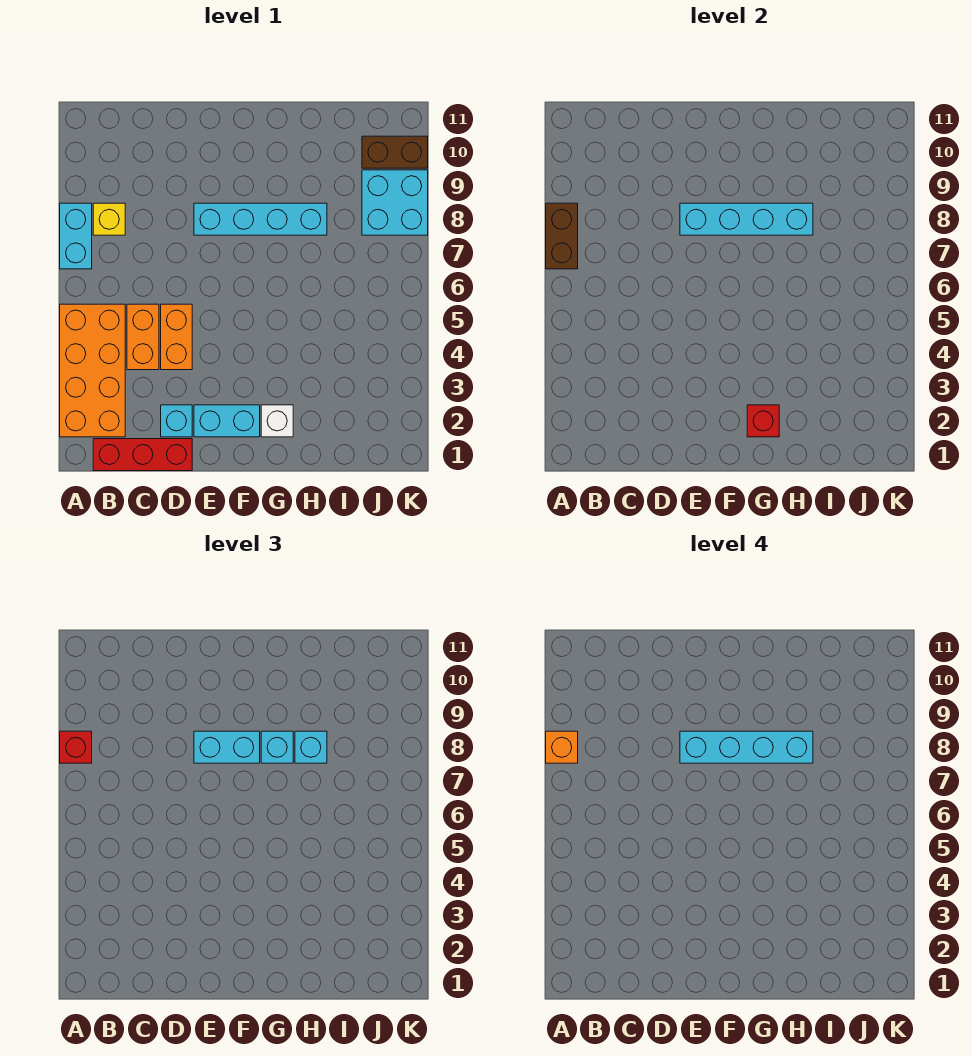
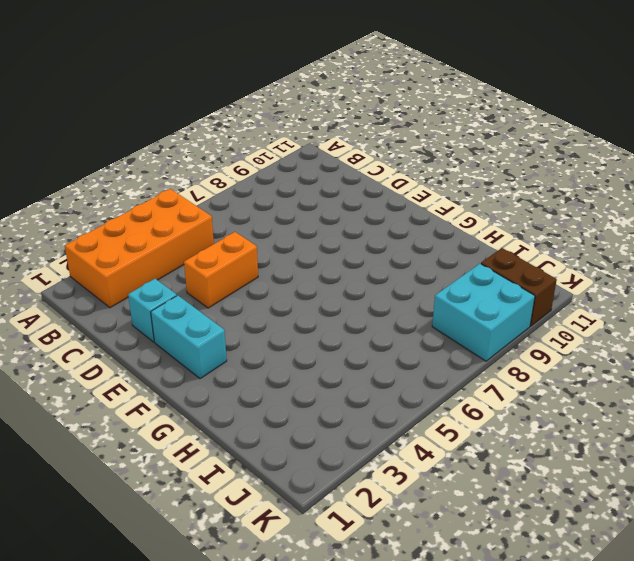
none -> cyan 1x2 brick [60,203,92,269]
none -> red 1x3 brick [93,439,192,471]
none -> yellow 1x1 brick [93,203,125,235]

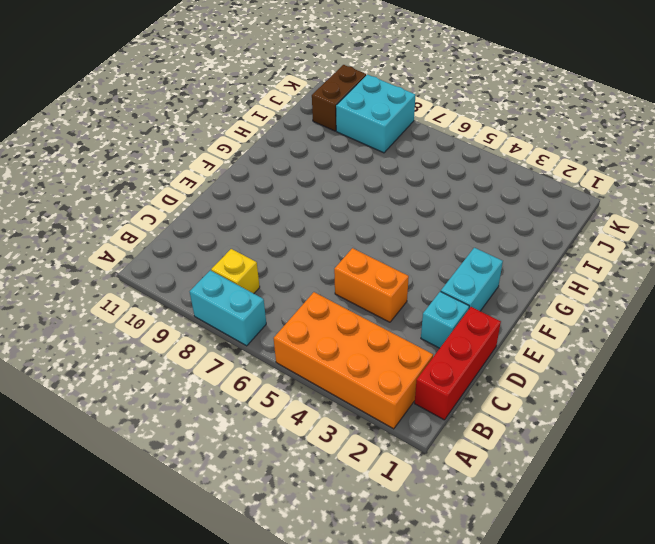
none -> orange 1x2 brick [127,304,159,370]
none -> cyan 1x4 brick [194,203,327,235]
none -> white 1x1 brick [261,405,293,437]

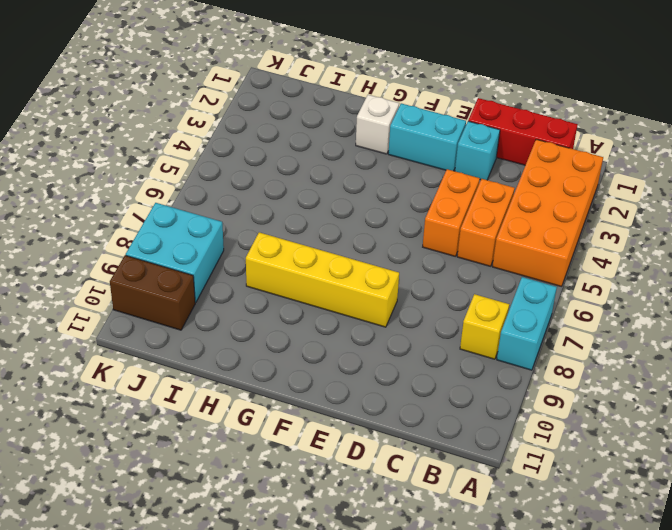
yellow 1x4 brick [246,232,399,327] -> cyan 1x4 brick [194,203,327,235]
none -> brown 1x2 brick [546,203,578,269]
none -> cyan 1x4 brick [680,203,813,235]
none -> red 1x1 brick [747,405,779,437]

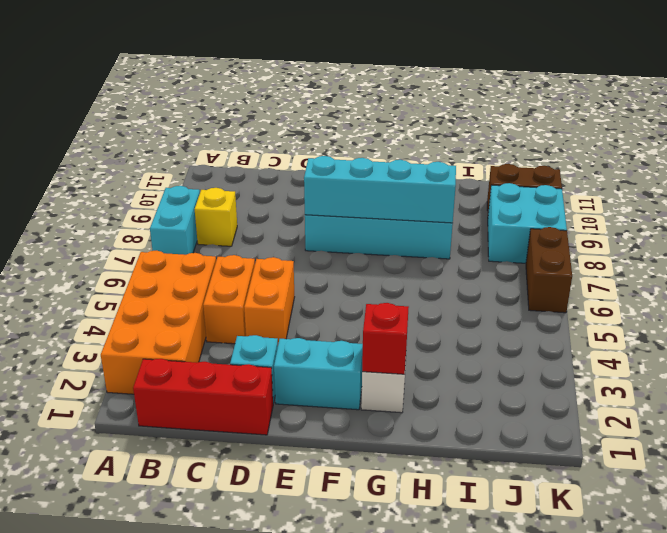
brown 1x2 brick [526,227,572,313] -> brown 1x2 brick moved to [546,203,578,269]
none -> red 1x1 brick [60,731,92,763]
none -> cyan 1x2 brick [194,731,260,763]
none -> cyan 1x1 brick [261,731,293,763]

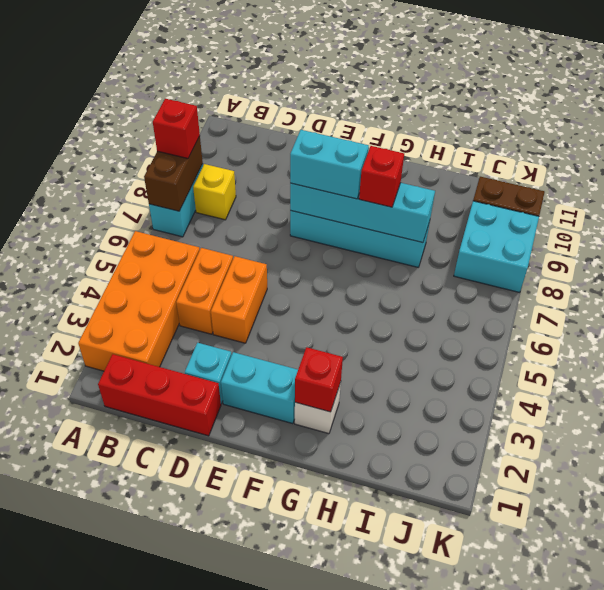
red 1x1 brick [359,146,404,207] -> cyan 1x1 brick [261,731,293,763]
none -> cyan 1x1 brick [295,731,327,763]
none -> orange 1x1 brick [546,731,578,763]
none -> cyan 1x4 brick [680,731,813,763]

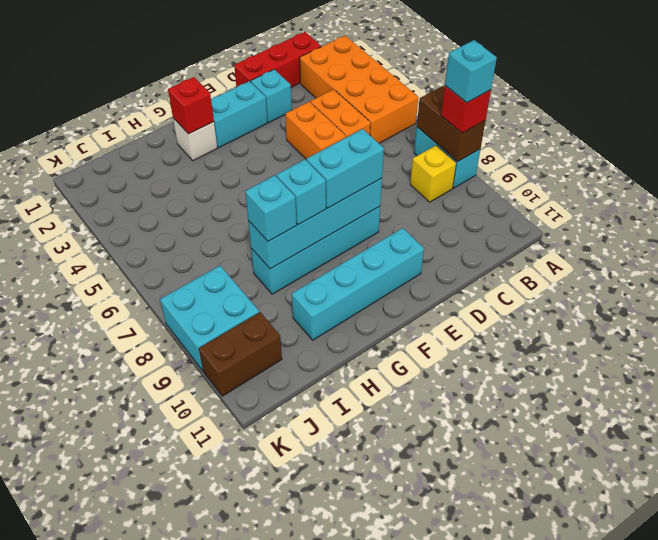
cyan 1x1 brick [445,40,497,103] -> orange 1x1 brick [546,731,578,763]
cyan 1x4 brick [292,228,424,340] -> cyan 1x4 brick moved to [680,731,813,763]

